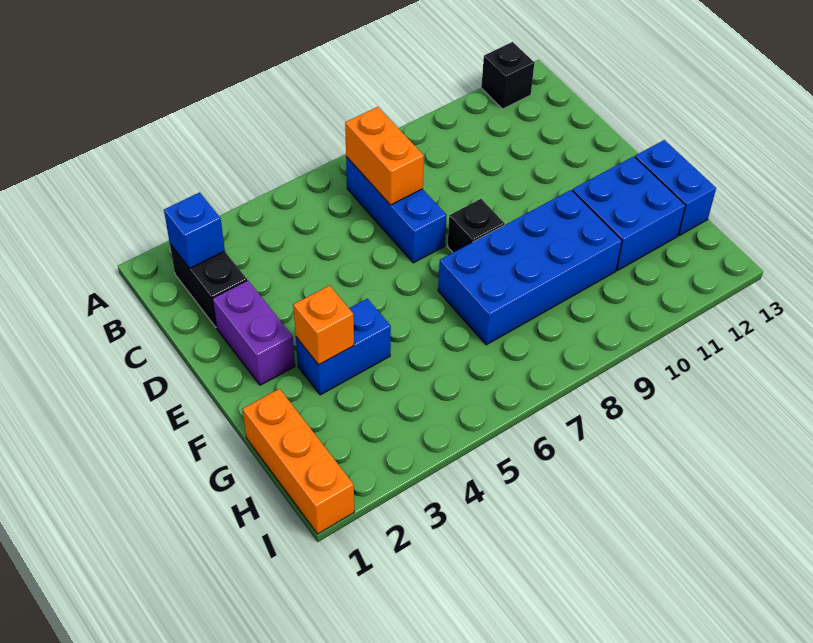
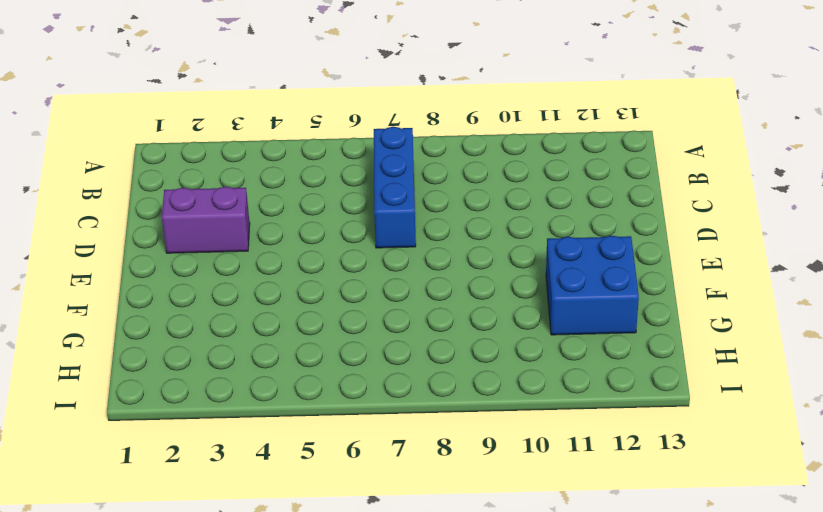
purple 1x2 brick [162,187,250,253] -> purple 1x2 brick turned to [213,280,295,385]
none -> black 1x1 brick [481,42,534,109]
none -> black 1x2 brick [170,244,247,327]
none -> black 1x1 brick [448,199,505,252]

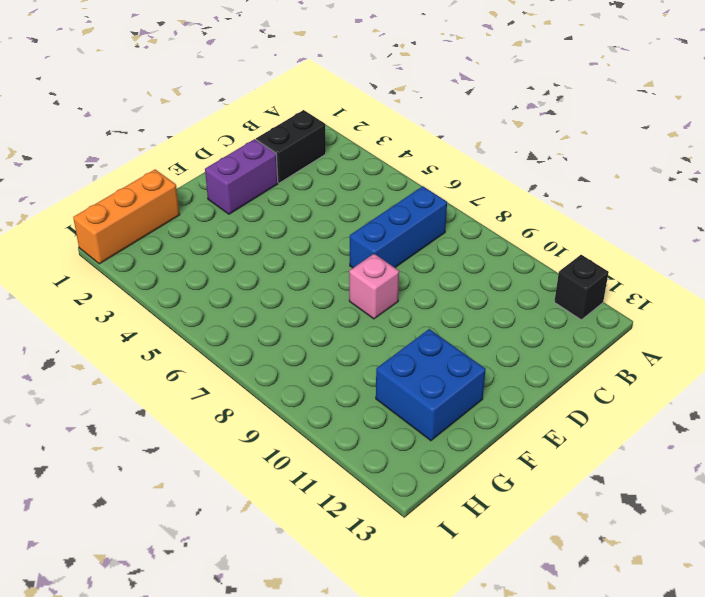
pink 1x1 brick [349,254,399,319] -> black 1x1 brick [448,199,505,252]
none -> blue 1x2 brick [296,299,391,395]
none -> blue 2x4 brick [438,190,622,345]
none -> blue 1x2 brick [635,140,716,235]

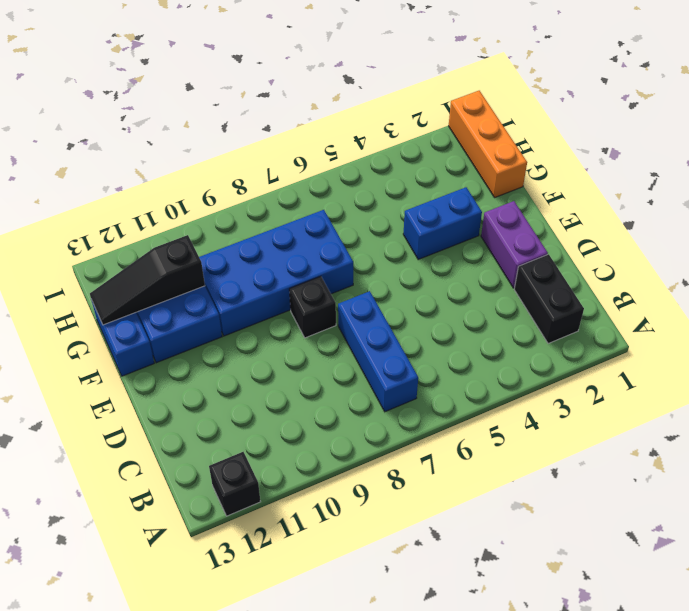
black 1x3 slope [90,235,205,325] -> none
none -> blue 1x1 brick [164,192,225,268]
none -> orange 1x2 brick [345,107,424,205]
none -> orange 1x1 brick [293,285,354,365]

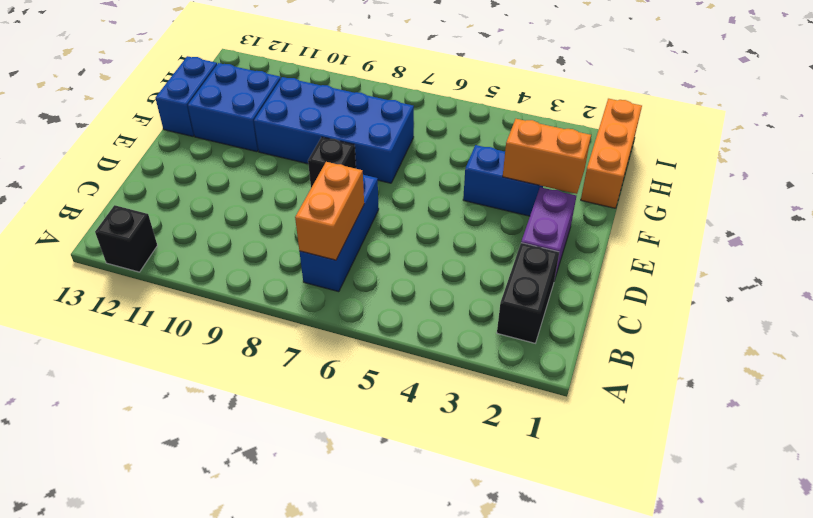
orange 1x2 brick [503,119,591,194] -> orange 1x1 brick [293,285,354,365]
none -> blue 1x1 brick [164,192,225,268]

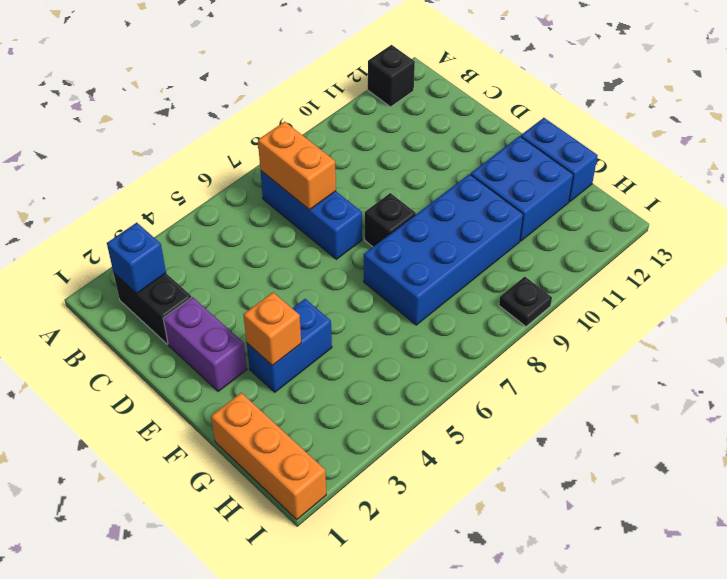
black 1x1 plate [499,277,552,327] -> none

